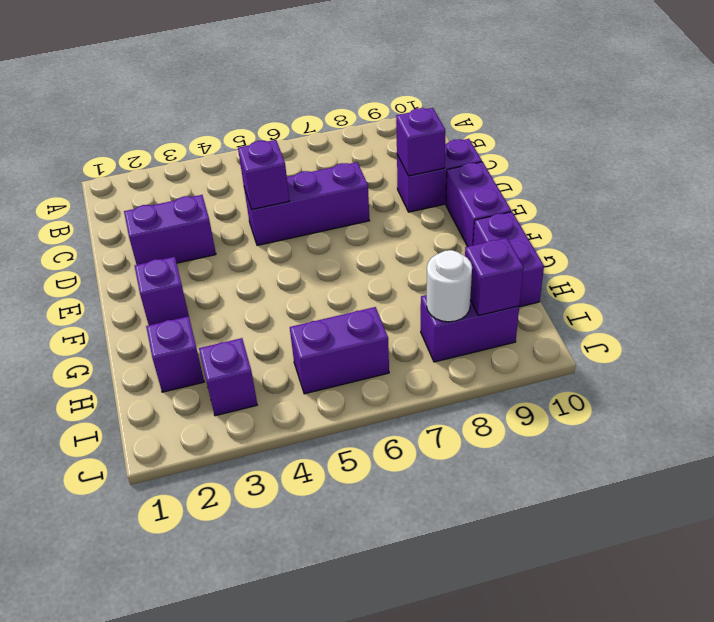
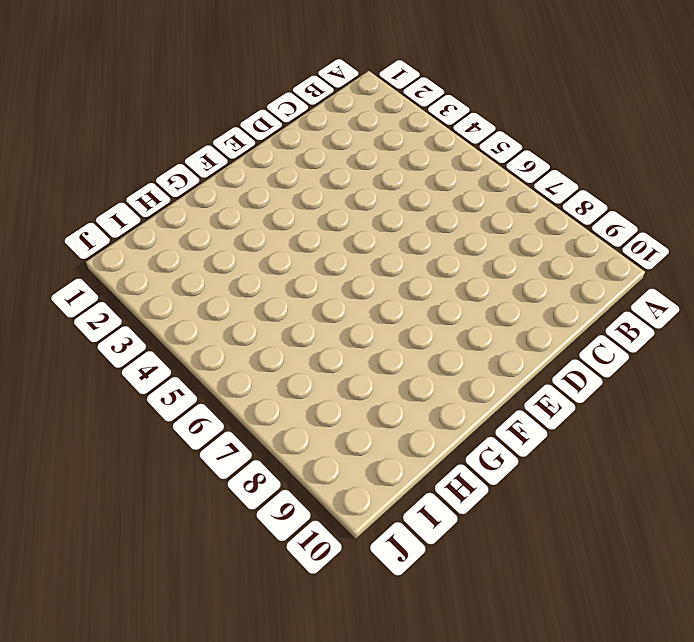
none -> purple 1x2 brick [124,195,216,265]
none -> purple 1x3 brick [244,162,369,245]
none -> purple 1x2 brick [397,139,482,212]

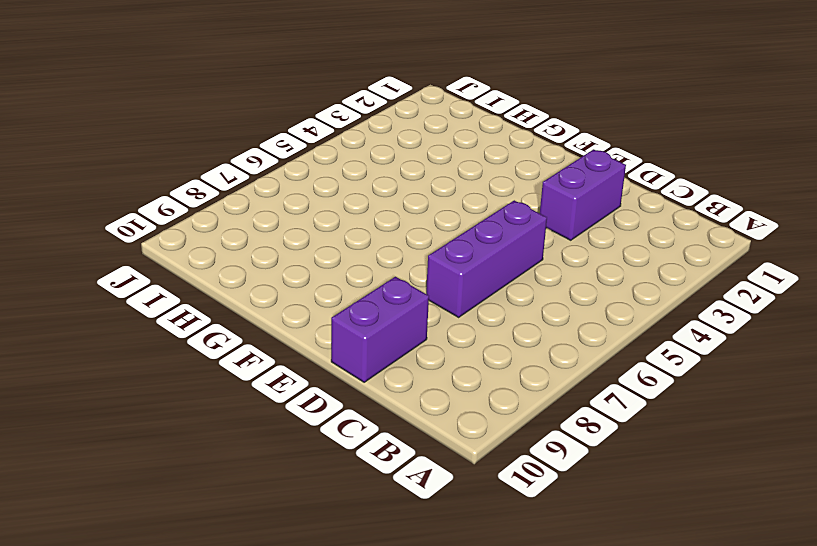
none -> purple 1x2 brick [446,162,511,246]
none -> purple 1x1 brick [135,257,189,325]
none -> purple 1x2 brick [473,212,544,307]

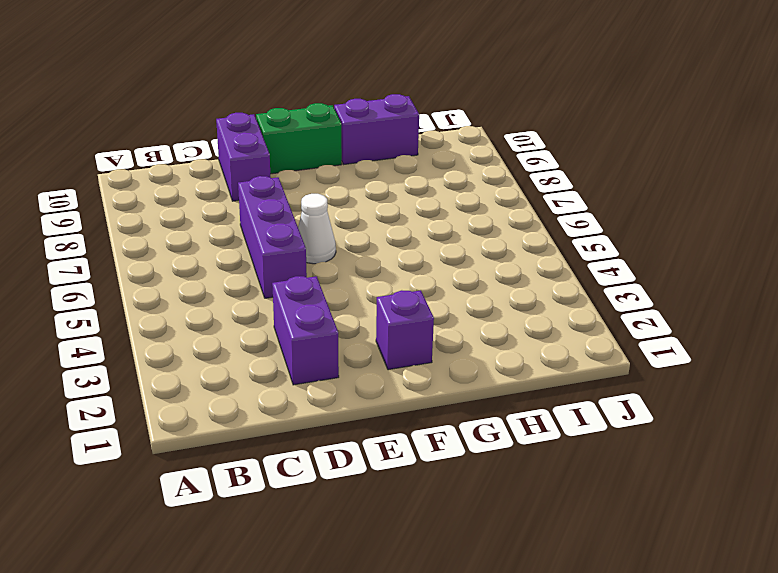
white 1x1 cone [298,194,336,264] -> none
green 1x2 brick [256,103,342,174] -> purple 1x2 brick [446,162,511,246]
none -> purple 1x1 brick [146,316,204,392]
none -> purple 1x1 brick [199,338,257,416]
none -> purple 1x2 brick [290,307,389,394]

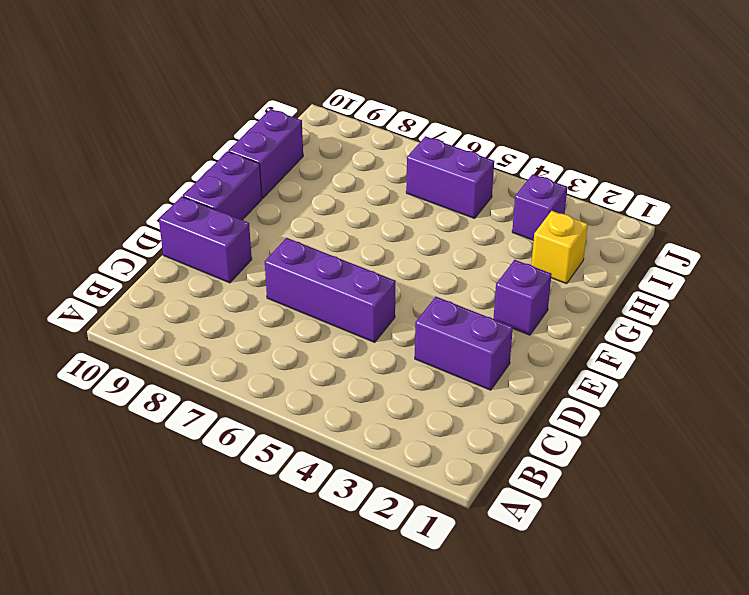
yellow 1x1 brick [531,211,588,284] -> purple 1x1 brick [146,316,204,392]
none -> purple 1x2 brick [421,295,519,362]
none -> purple 1x1 brick [238,140,289,209]
none -> purple 1x1 brick [396,108,445,176]

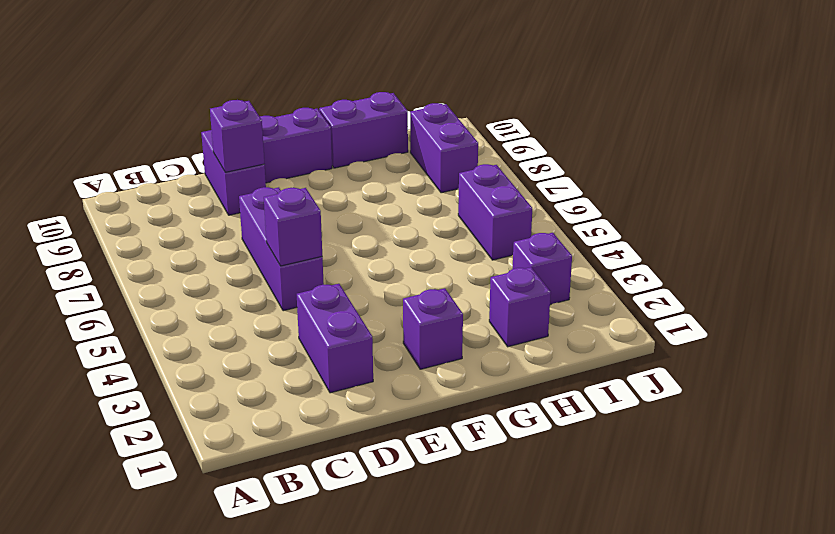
none -> white 1x1 round brick [427,250,472,322]
none -> purple 1x1 brick [465,238,524,316]

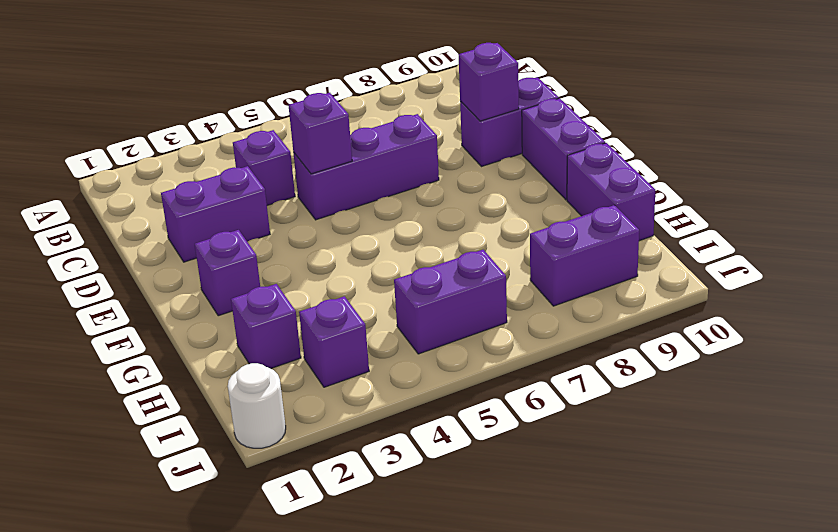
purple 1x1 brick [233,130,295,205] -> purple 1x1 brick moved to [465,238,524,316]
white 1x1 round brick [228,363,286,448] -> white 1x1 round brick moved to [427,250,472,322]

